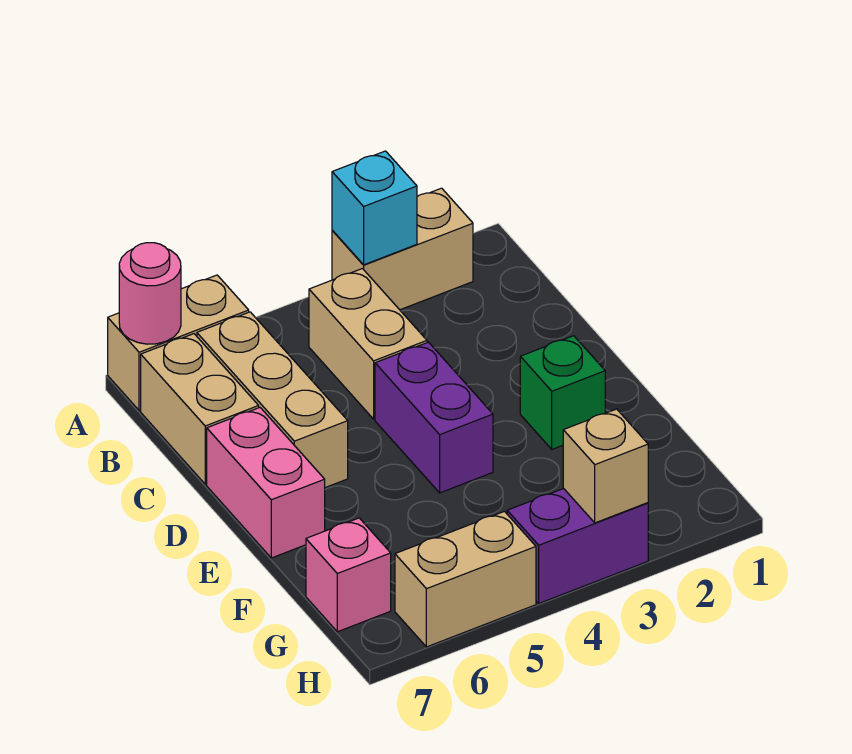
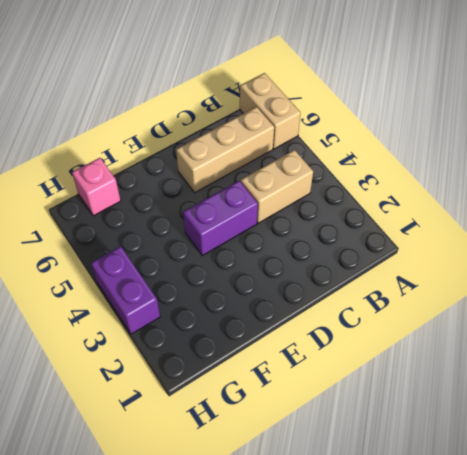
none -> tan 1x2 brick [332,188,473,310]
none -> tan 1x2 brick [141,334,259,484]
none -> pink 1x2 brick [207,408,325,558]

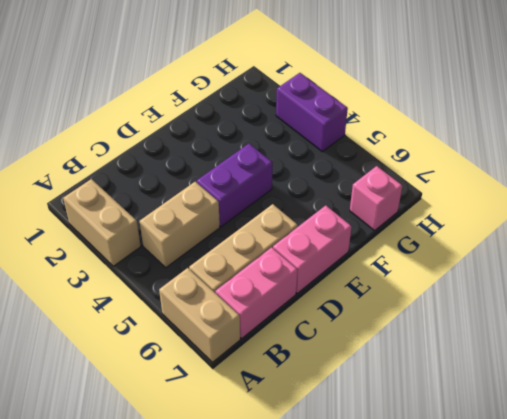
pink 1x2 brick [215,247,298,338] -> tan 1x2 brick [141,334,259,484]
none -> green 1x1 brick [520,336,605,449]
none -> tan 1x2 brick [395,511,536,647]
none -> cyan 1x1 brick [332,151,417,265]

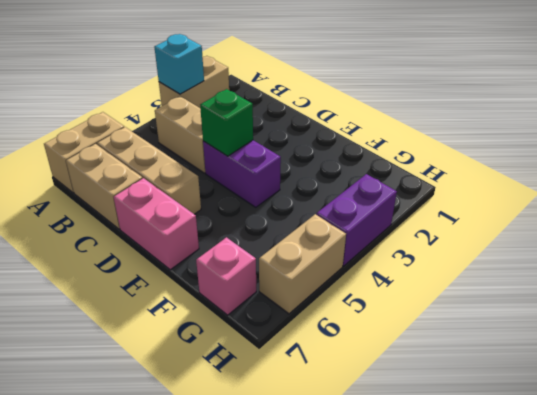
green 1x1 brick [200,89,253,156] -> green 1x1 brick moved to [520,336,605,449]
none -> pink 1x1 round brick [119,243,181,344]
none -> tan 1x1 brick [563,409,648,523]

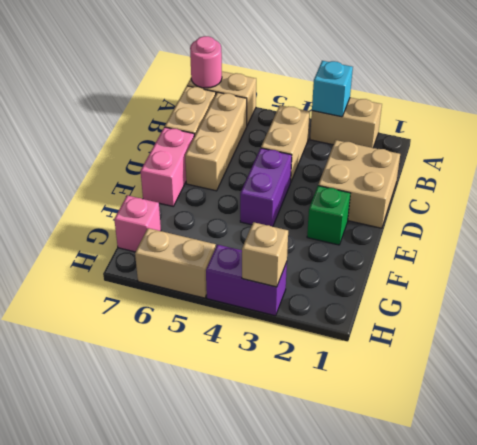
tan 2x2 brick [318,140,400,228] -> none

